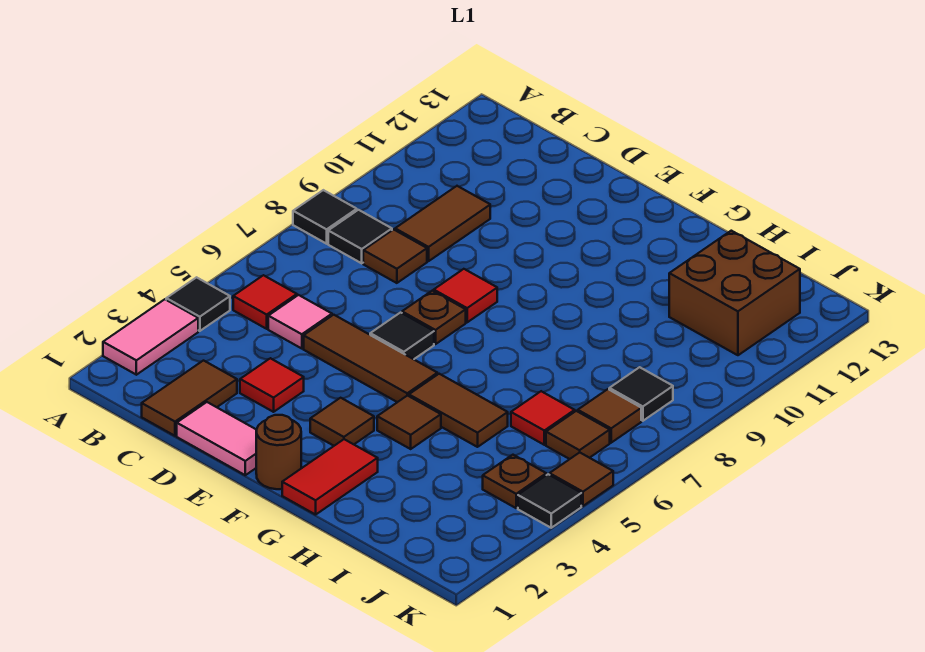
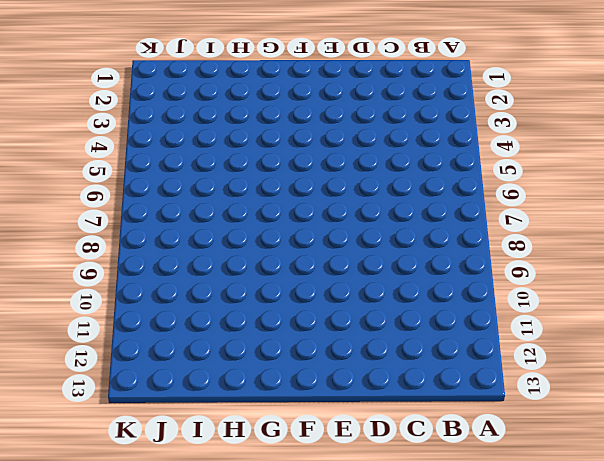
none -> pink 1x2 tile [103,299,198,375]
none -> black 1x1 tile [166,277,230,331]
none -> black 1x1 tile [293,190,357,244]

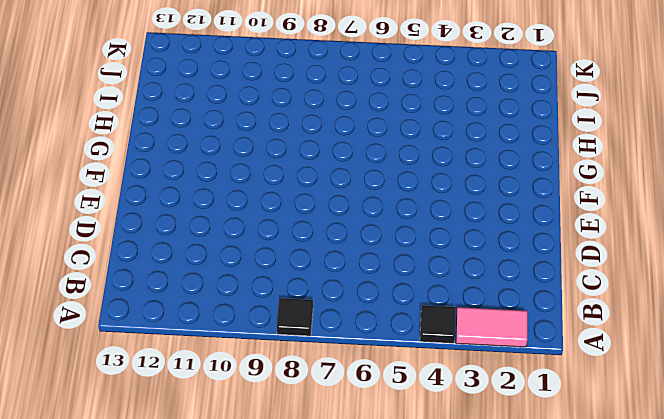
none -> red 1x1 tile [233,275,297,329]
none -> black 1x1 tile [328,210,392,263]
none -> brown 1x2 tile [142,361,237,436]

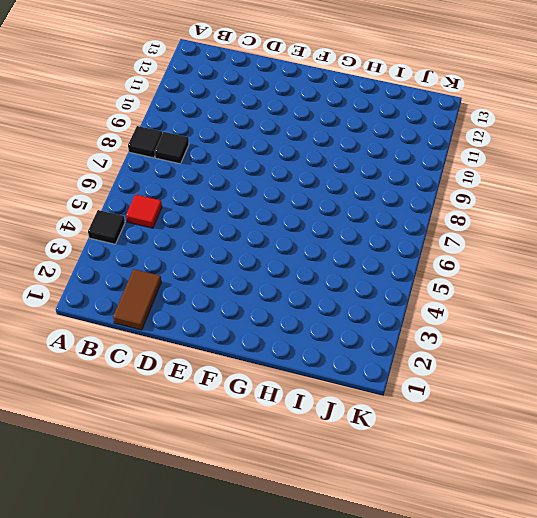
none -> pink 1x2 tile [103,299,198,375]
none -> pink 1x1 tile [268,295,332,349]
none -> brown 1x1 tile [363,229,427,283]

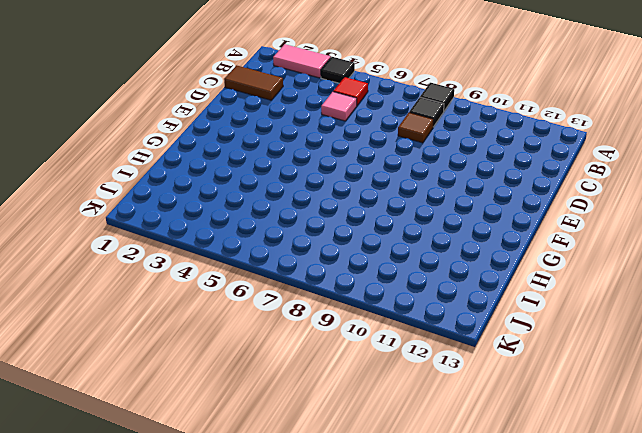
none -> brown 1x2 tile [395,186,490,261]
none -> pink 1x2 tile [177,402,256,475]
none -> red 1x1 tile [240,358,304,412]

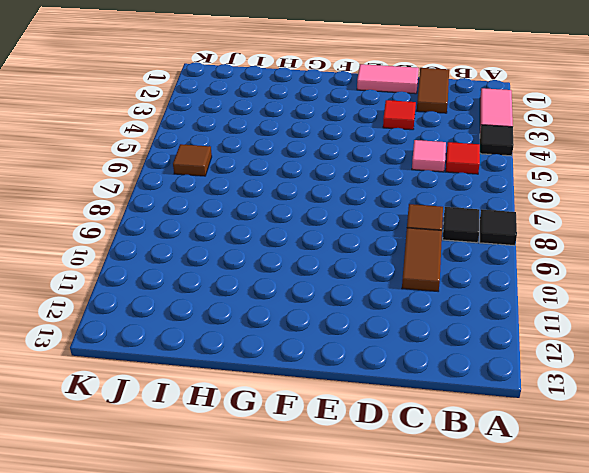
none -> brown 1x3 tile [304,315,437,402]
none -> black 1x1 tile [370,313,434,359]
none -> brown 1x1 plate [402,291,466,344]

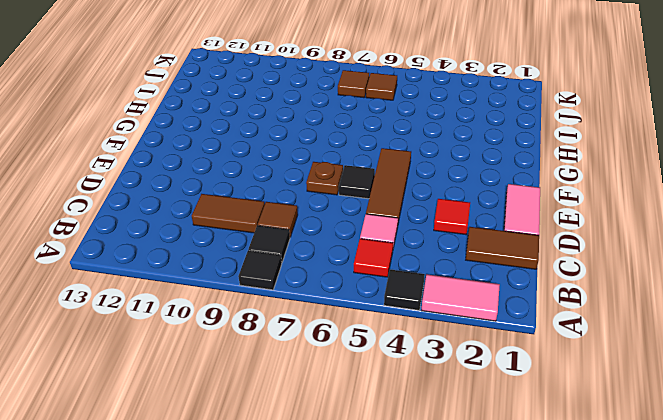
none -> red 1x1 tile [434,269,497,322]
none -> brown 1x1 round brick [256,415,301,489]
none -> brown 1x1 tile [310,398,374,446]

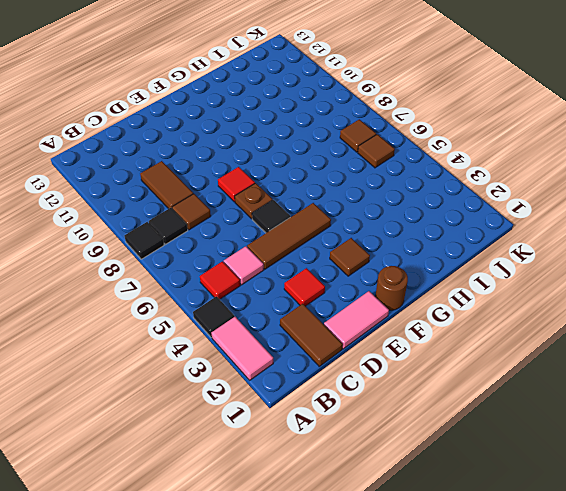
none -> red 1x2 tile [282,439,378,515]
none -> brown 1x1 tile [377,395,441,449]
none -> brown 1x2 tile [409,374,508,447]

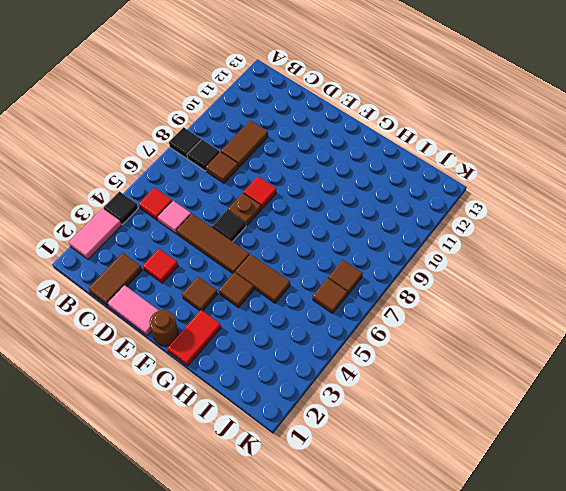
none -> red 1x1 tile [511,391,575,445]
none -> brown 2x2 brick [669,231,800,355]
none -> brown 1x1 plate [483,455,546,508]

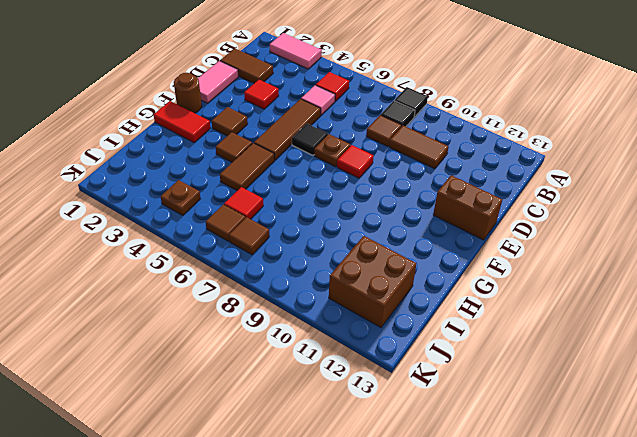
brown 1x2 brick [433,175,502,240] -> none
none -> black 1x1 tile [166,277,230,331]
none -> black 1x1 tile [609,367,673,421]
none -> black 1x1 tile [518,474,581,528]

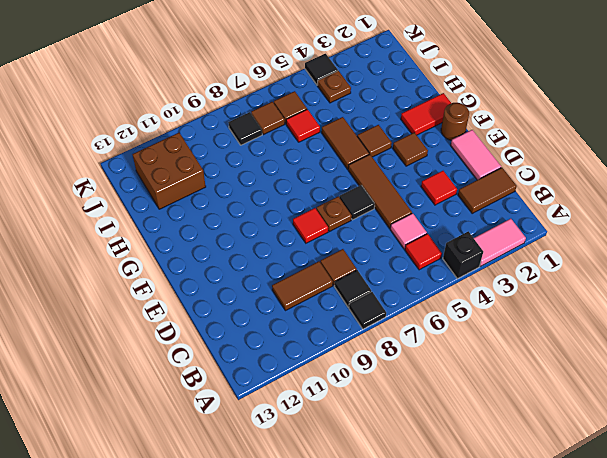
black 1x1 brick [443,231,483,279] -> black 1x1 tile [166,277,230,331]
none -> brown 1x1 tile [550,452,613,506]

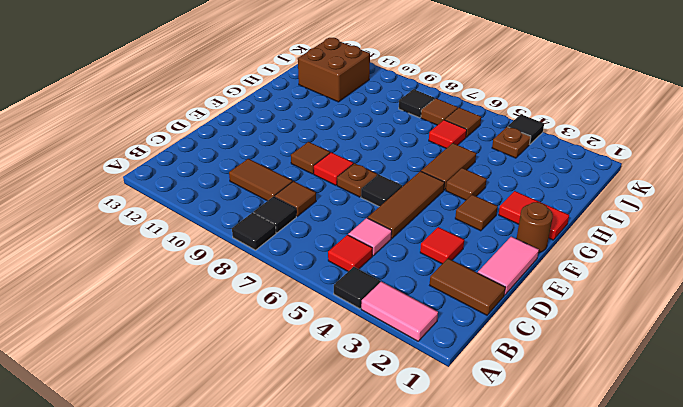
brown 1x1 tile [291,142,330,174] -> brown 1x1 tile moved to [550,452,613,506]

